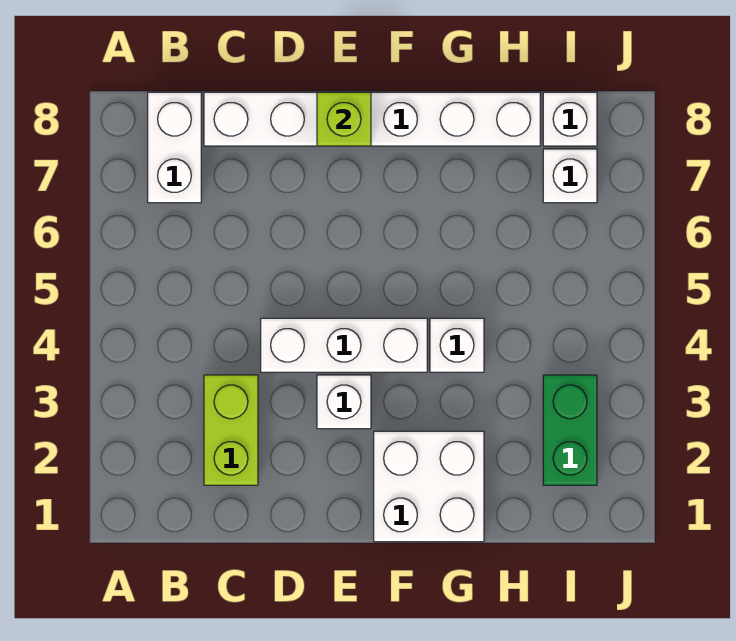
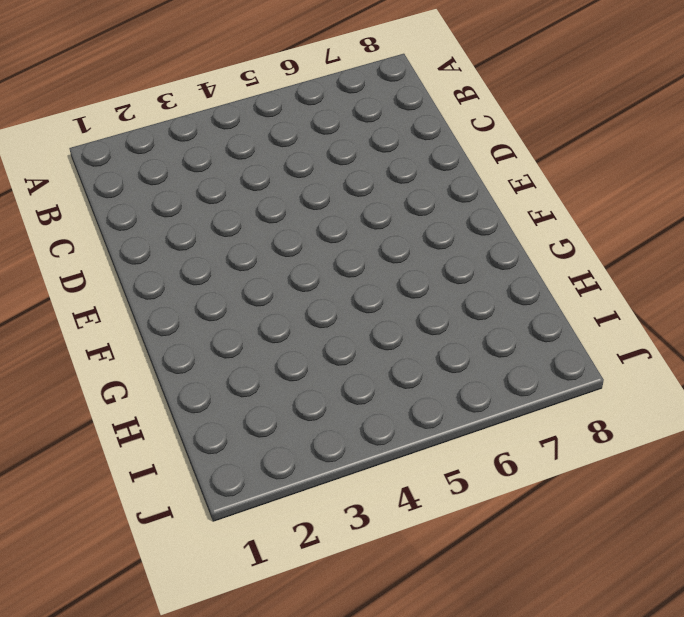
none -> white 1x2 brick [148,92,201,203]
none -> lime 1x2 brick [204,375,258,485]

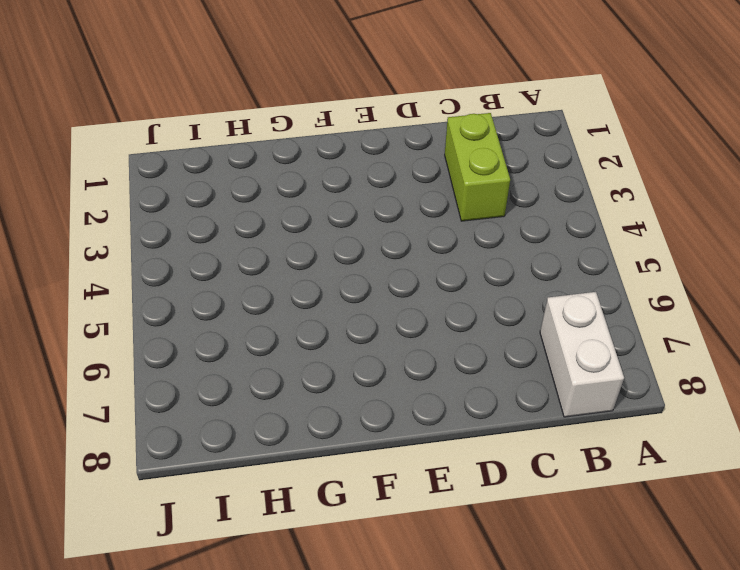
none -> white 1x6 brick [204,92,540,146]
none -> white 1x3 brick [261,318,427,372]

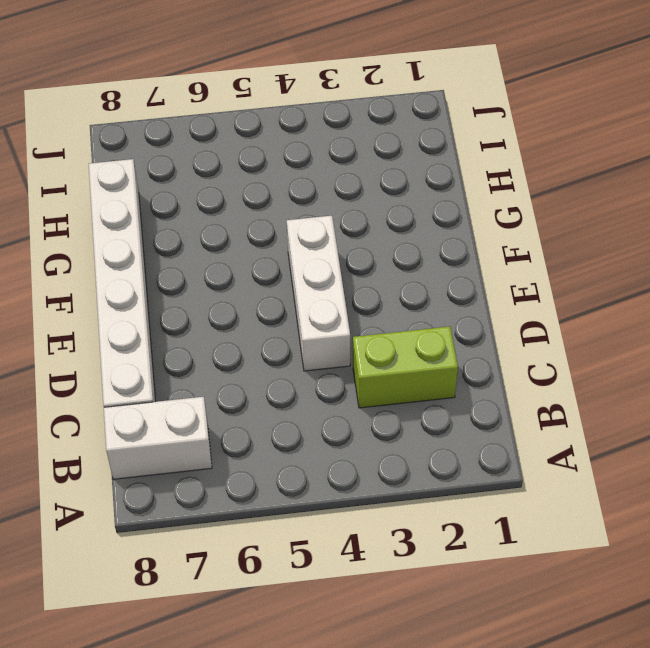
none -> white 1x1 brick [317,375,371,429]
none -> white 2x2 brick [374,431,484,542]

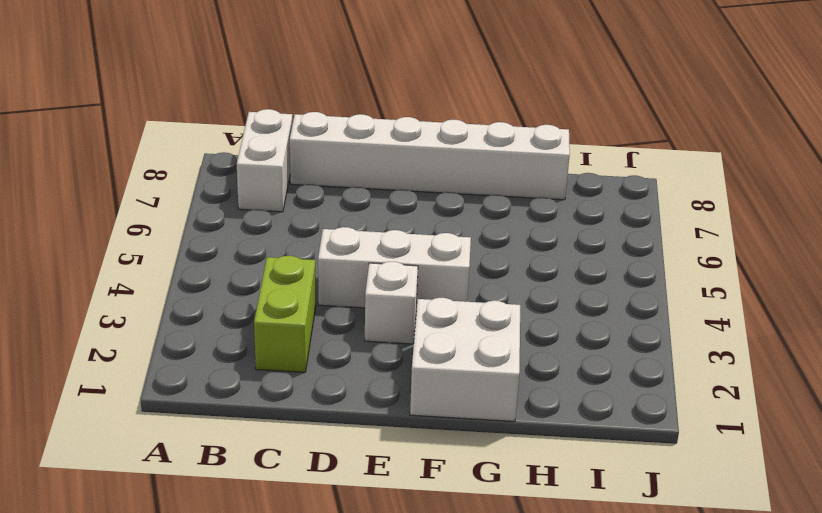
none -> white 1x1 brick [430,318,484,372]
none -> green 1x2 brick [543,375,597,485]

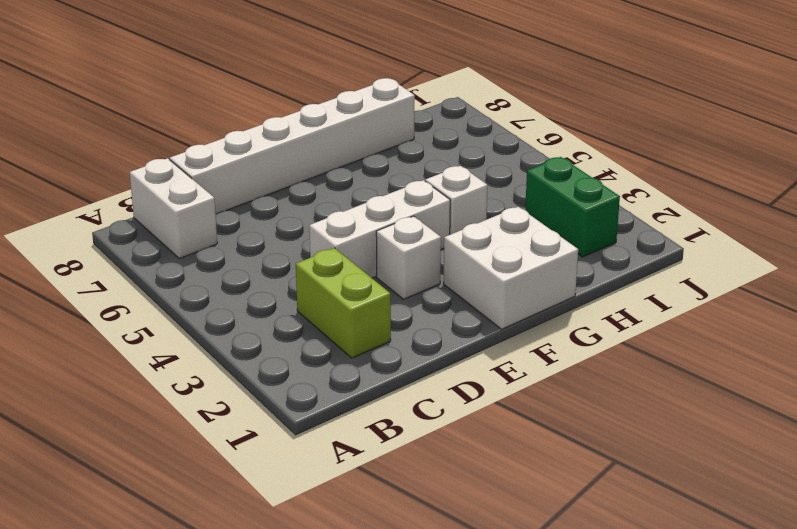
none -> white 1x1 brick [543,149,597,203]
none -> white 1x1 brick [543,92,597,146]

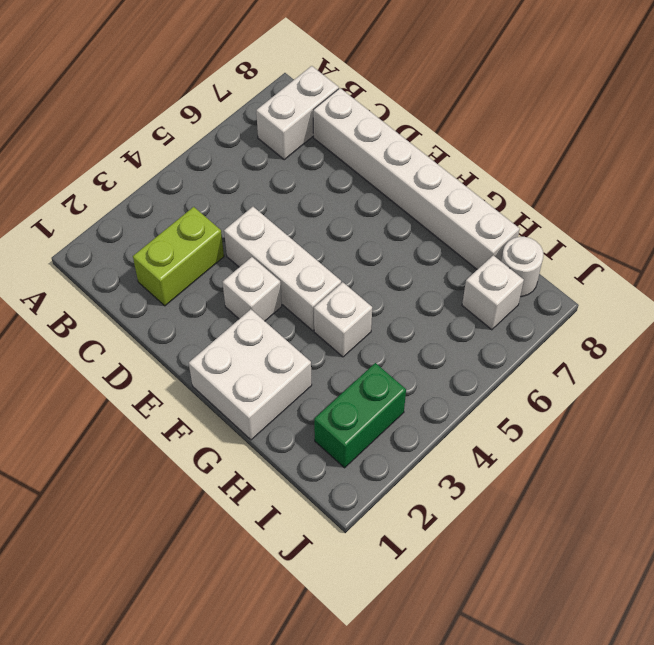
white 1x1 round brick [501,237,543,297] -> white 1x1 brick [543,92,597,146]
none -> lime 1x1 brick [317,92,371,146]

